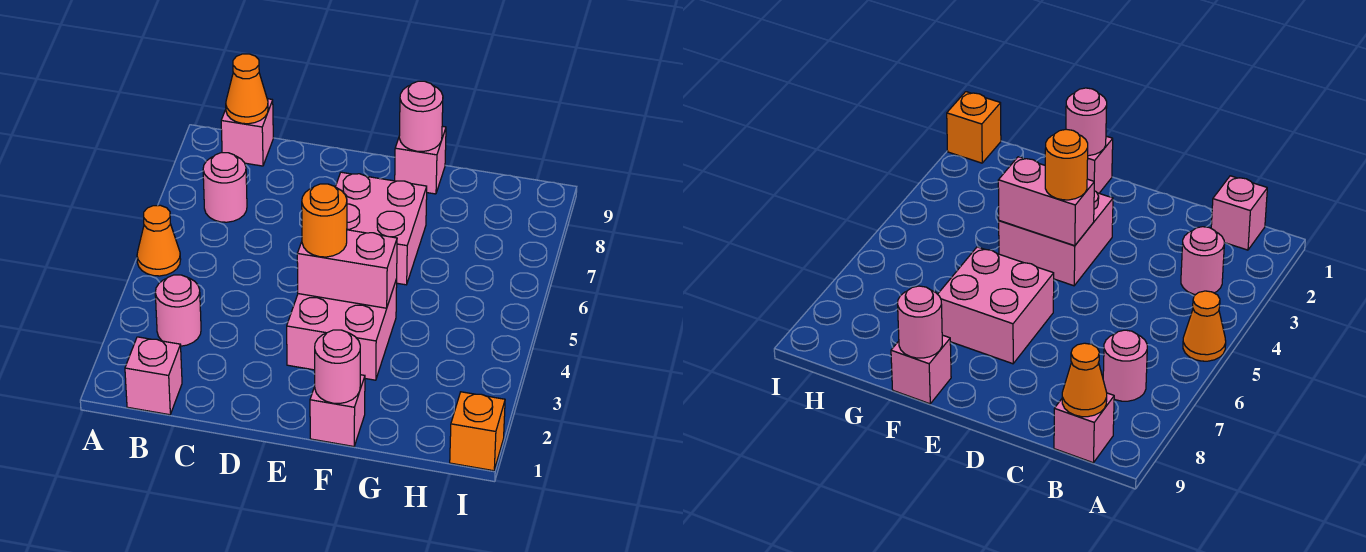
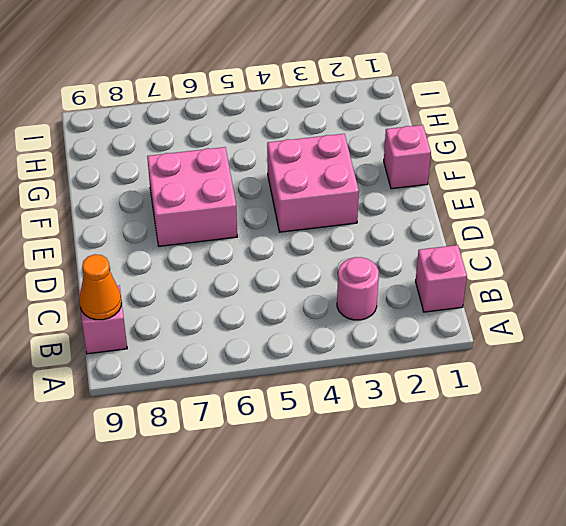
none -> orange 1x1 cone [137,205,181,276]
none -> pink 1x1 round brick [203,153,247,222]
none -> pink 1x1 brick [395,126,446,194]

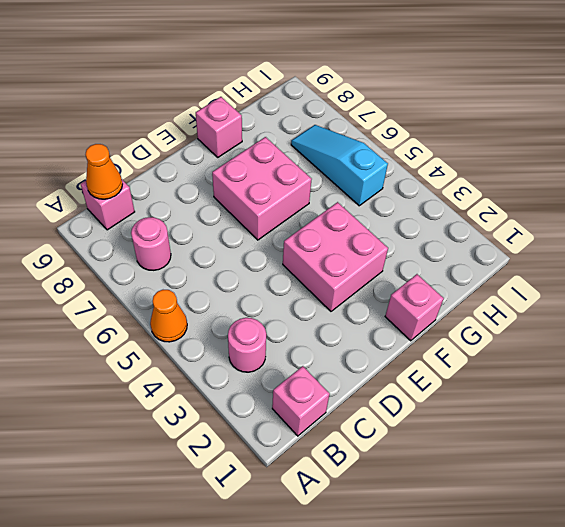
cyan 1x3 slope [291,125,388,206] -> none
none -> orange 1x1 brick [450,392,505,471]
none -> pink 1x2 brick [297,230,397,308]
none -> pink 1x1 round brick [315,330,360,404]

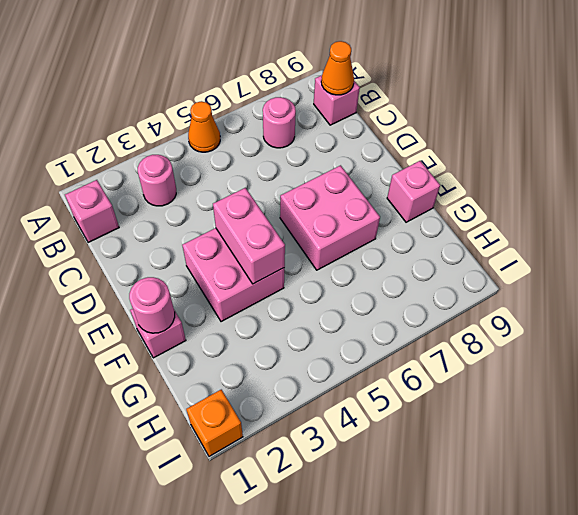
none -> pink 1x1 round brick [399,81,443,152]
none -> orange 1x1 round brick [302,184,347,257]

